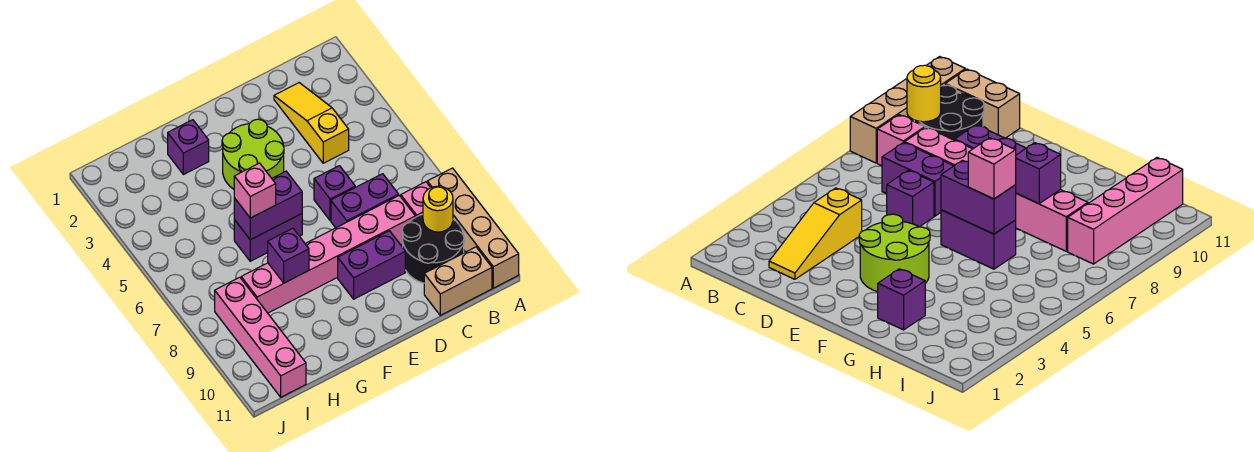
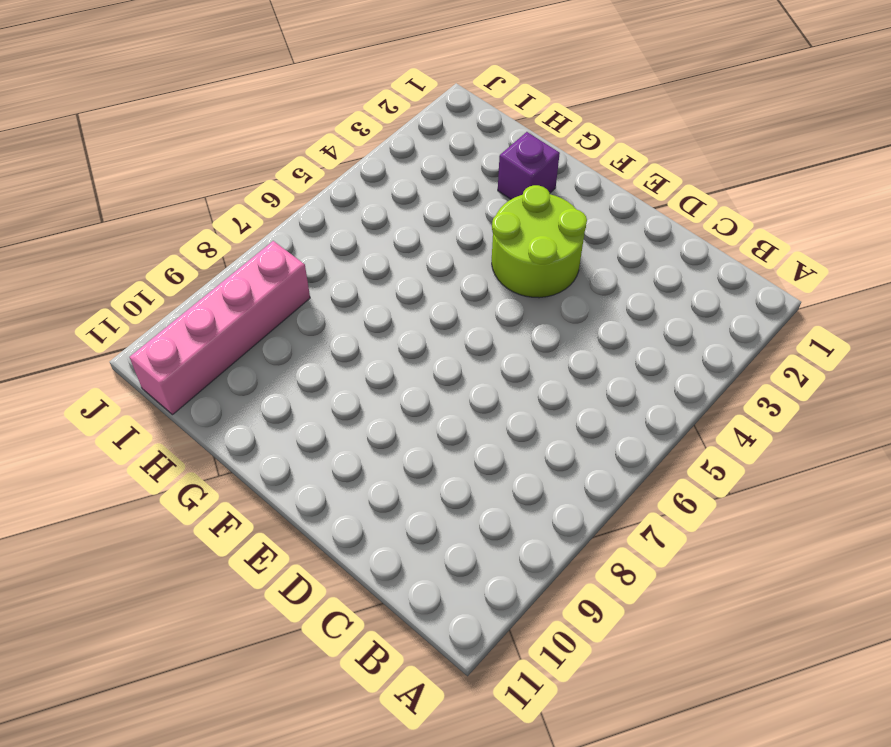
none -> tan 1x4 brick [427,168,519,288]
none -> pink 1x1 brick [401,182,431,217]
none -> black 2x2 round brick [402,214,464,283]

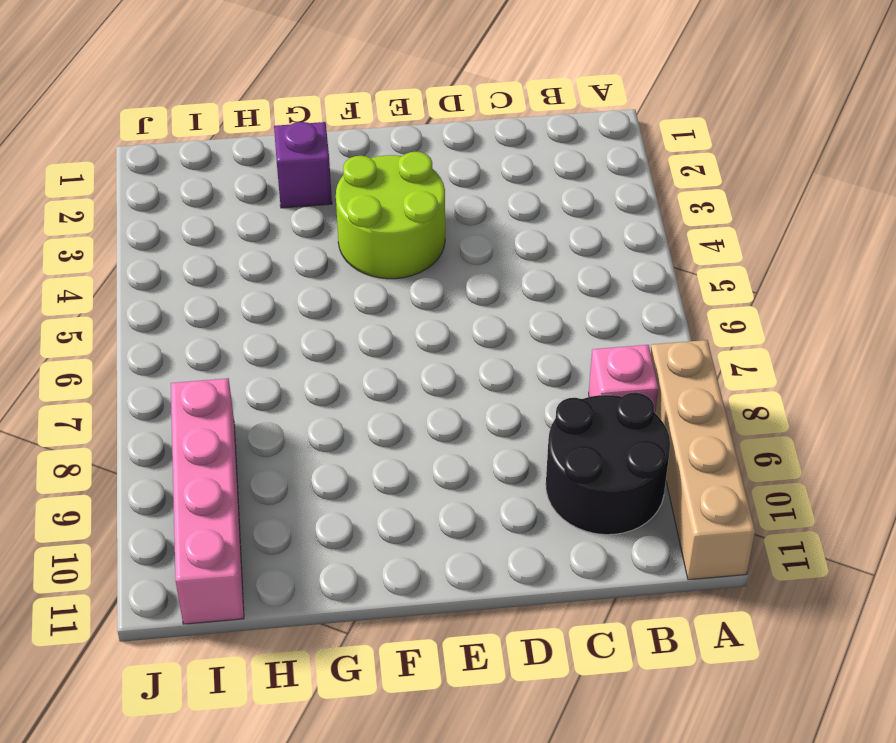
none -> tan 1x2 brick [424,247,492,315]
none -> yellow 1x3 slope [274,83,349,163]
none -> purple 1x2 brick [331,174,399,228]

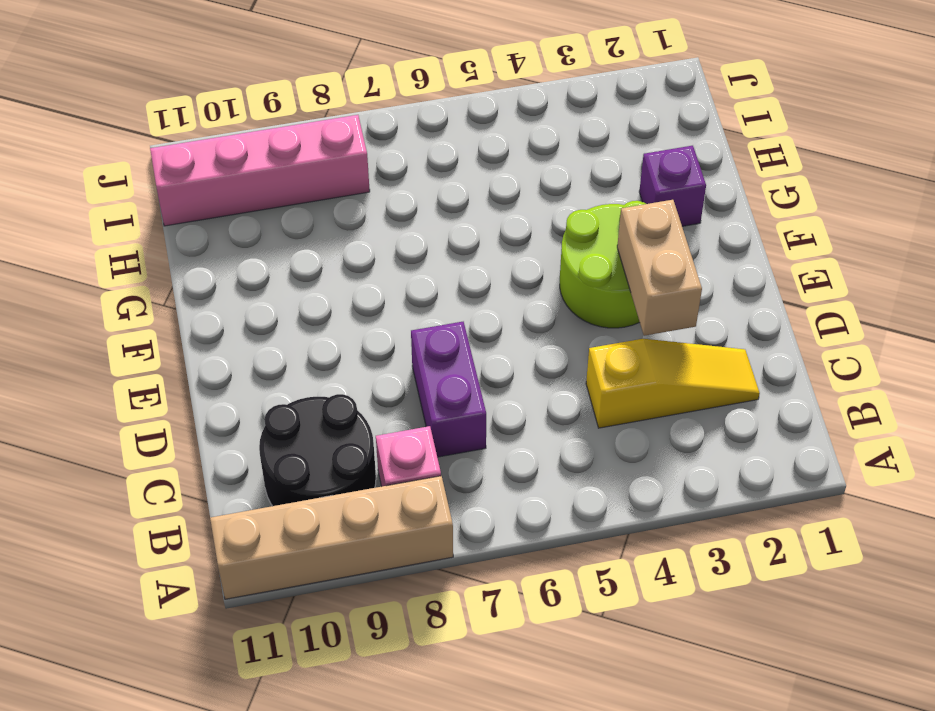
tan 1x2 brick [617,200,702,336] -> tan 1x2 brick moved to [424,247,492,315]
none -> pink 1x6 brick [241,195,415,313]
none -> purple 1x1 brick [314,166,355,220]
none -> purple 1x2 brick [338,231,405,299]

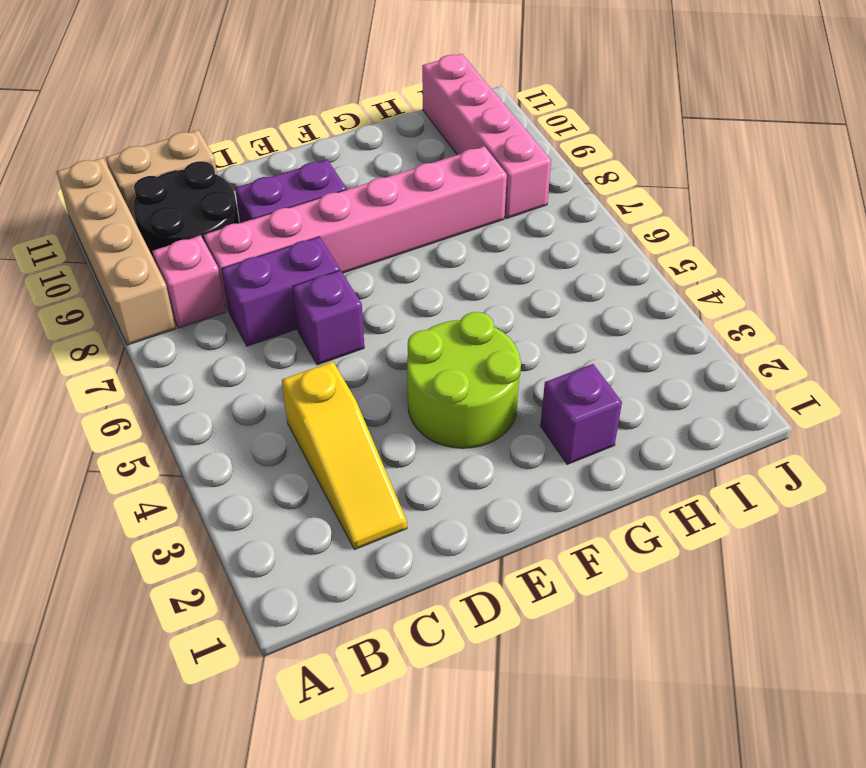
none -> purple 1x2 brick [234,214,302,261]
none -> yellow 1x1 round brick [423,186,453,232]
none -> purple 1x2 brick [234,171,302,240]

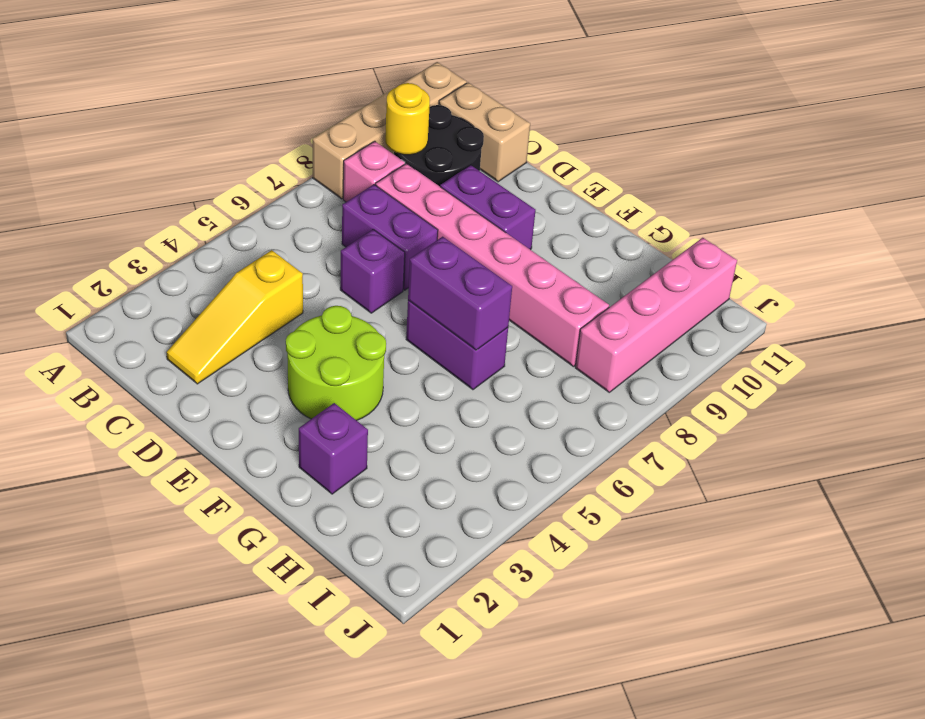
none -> purple 1x1 brick [268,228,309,283]
none -> pink 1x1 brick [234,163,276,218]

